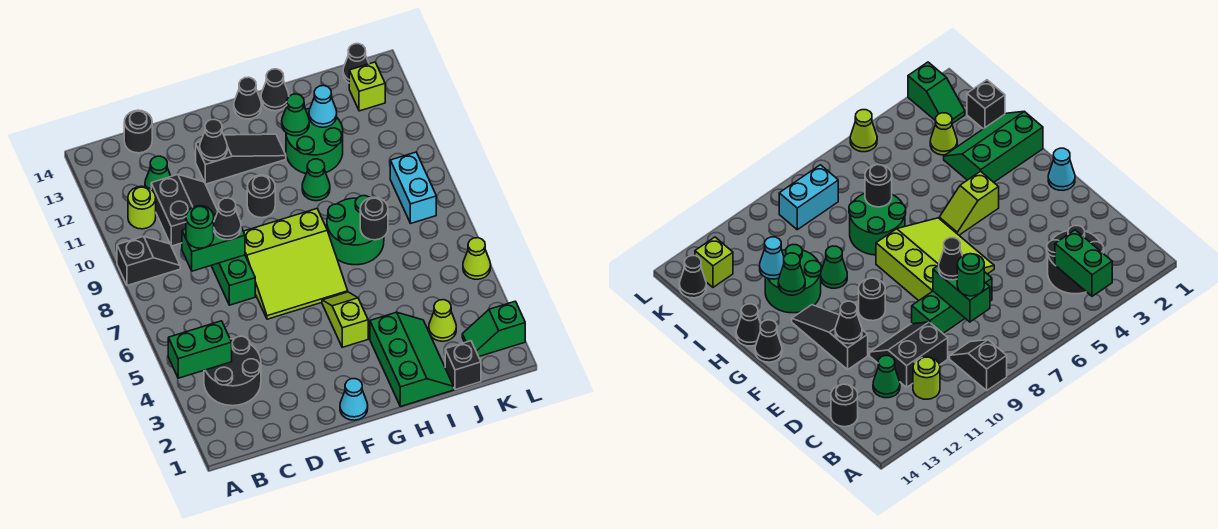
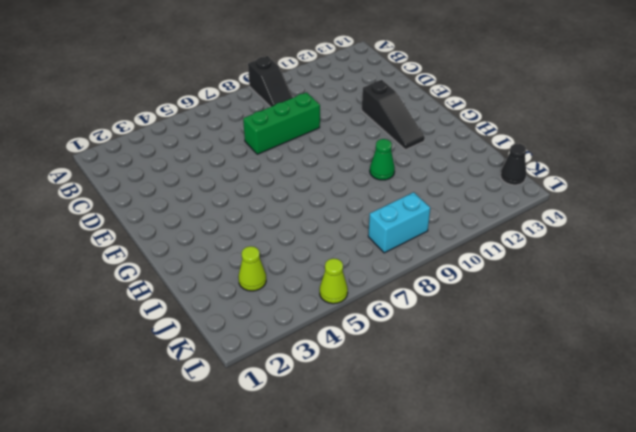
none -> black 2x2 round brick [204,336,261,406]
none -> lime 1x1 round brick [128,186,156,229]
none -> black 2x2 slope [151,175,218,246]
none -> green 1x1 cone [145,156,171,189]

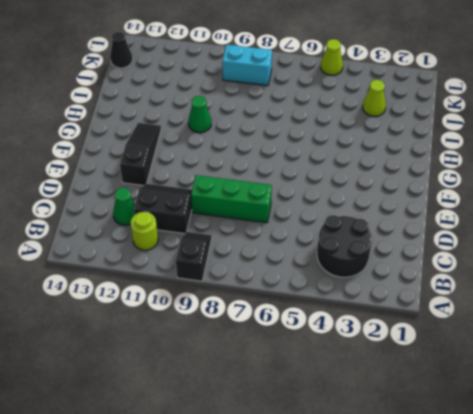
none -> black 1x1 round brick [124,110,152,153]
none -> lime 3x3 slope [243,209,348,319]
none -> cyan 1x1 cone [340,379,368,420]
none -> black 1x1 round brick [247,175,275,218]

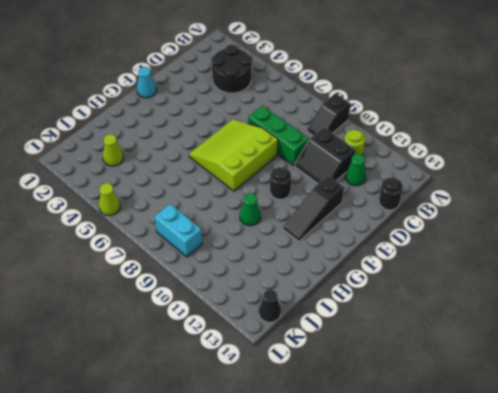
none -> lime 1x2 slope [322,292,368,347]
none -> black 1x1 cone [234,77,262,119]
none -> green 2x3 slope [370,312,454,406]
none -> green 2x2 round brick [327,196,384,265]

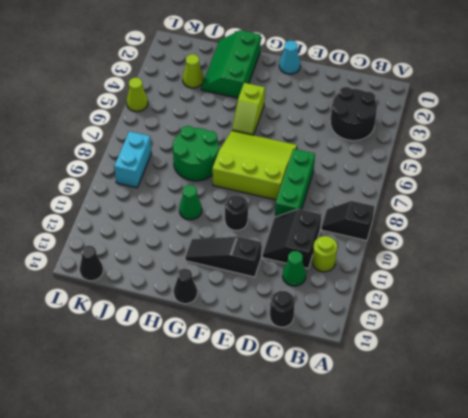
none -> green 2x2 round brick [286,109,343,174]
none -> black 1x1 cone [261,69,289,111]
none -> black 1x1 brick [445,341,481,390]
none -> green 1x2 slope [462,301,525,356]

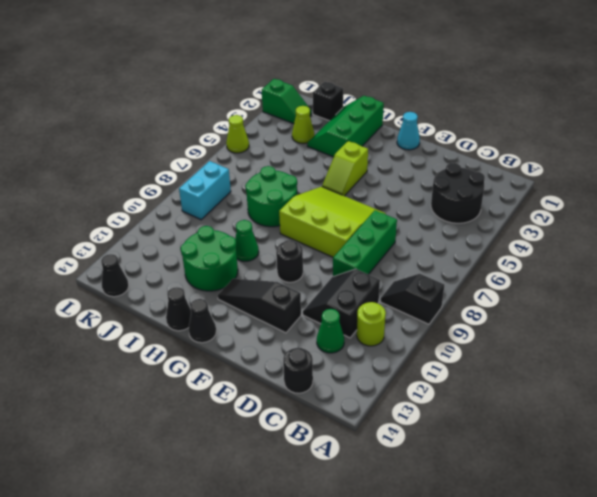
none -> lime 1x1 brick [349,62,385,111]
none -> green 1x2 brick [168,321,232,378]
none -> green 1x2 brick [182,227,245,271]
none -> black 1x1 cone [200,119,227,161]

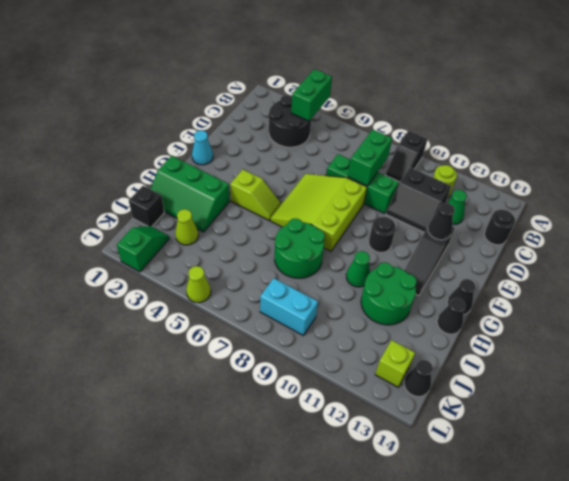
none -> green 1x1 cone [282,94,309,136]
none -> black 1x1 round brick [360,197,388,240]
none -> cyan 1x1 cone [309,86,337,127]
none -> green 1x1 round brick [186,206,214,248]

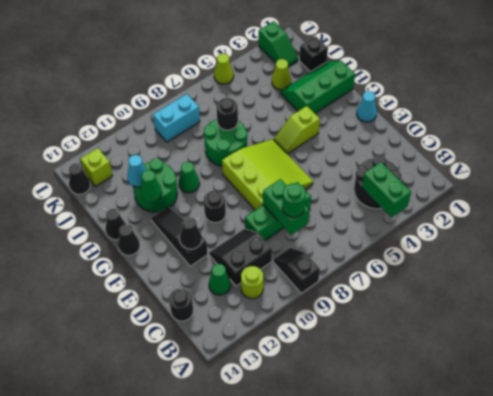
none -> black 1x1 cone [214,198,241,240]

